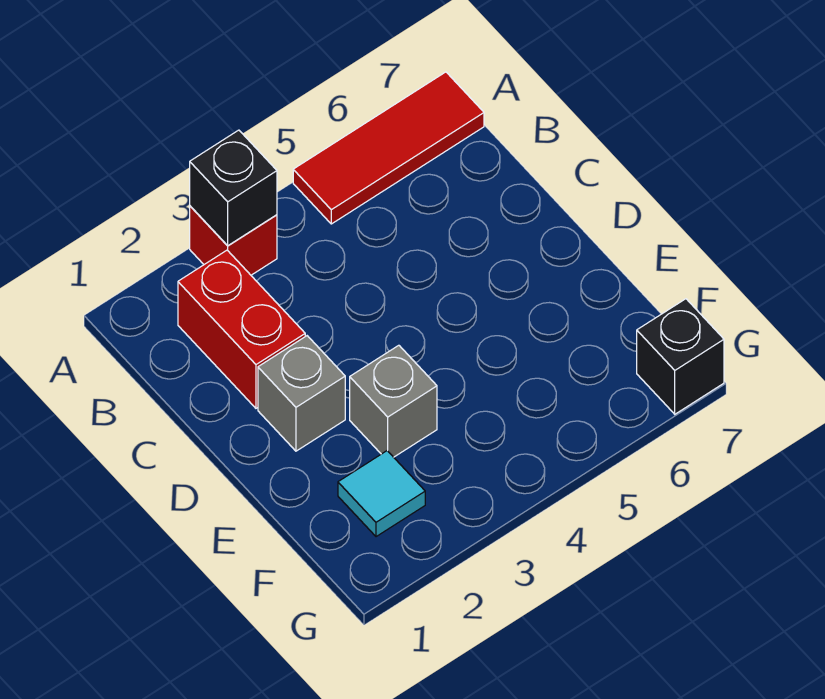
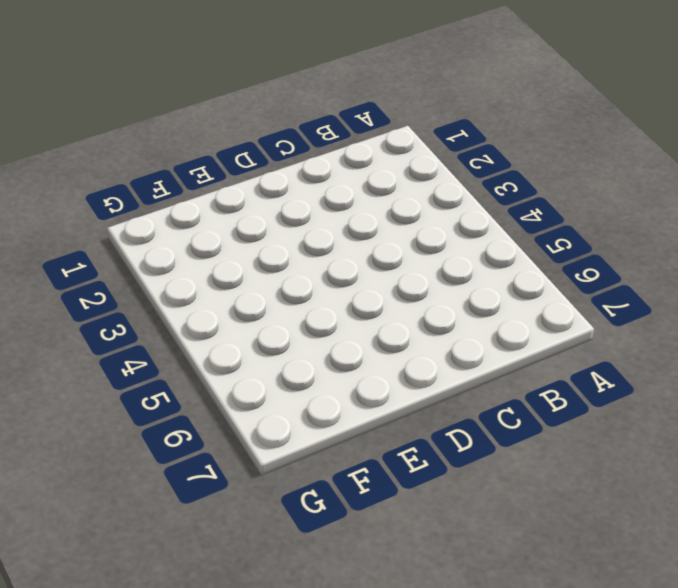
none -> red 1x1 brick [190,206,277,275]
none -> red 1x3 tile [293,72,484,224]

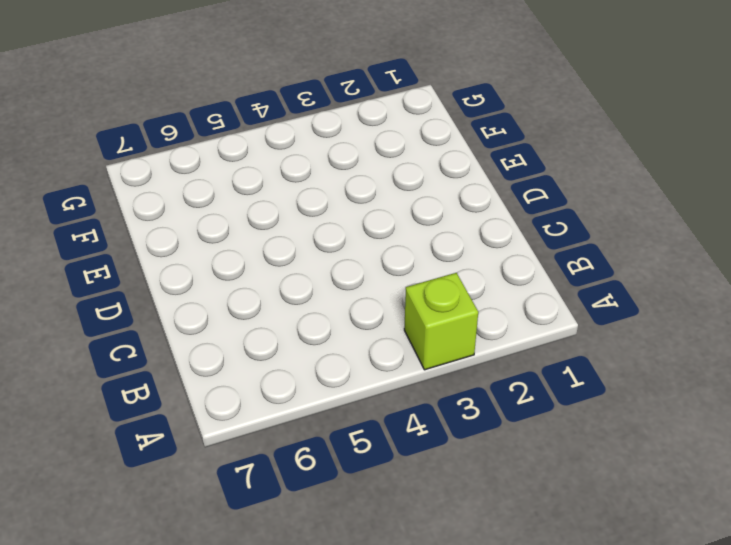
lime 1x1 brick [404,273,478,370] -> red 1x1 brick [190,206,277,275]
none -> red 1x3 tile [293,72,484,224]
none -> red 1x2 brick [178,250,305,408]

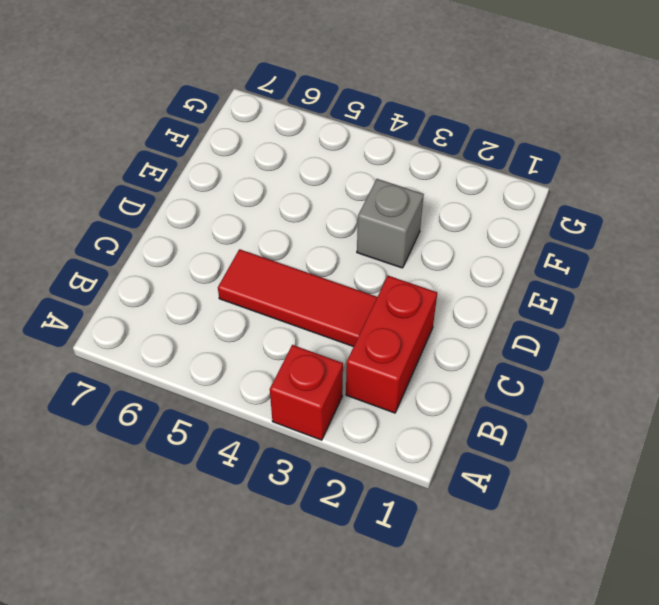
red 1x3 tile [218,249,377,347] -> red 1x3 tile moved to [293,72,484,224]
none -> grey 1x1 brick [258,336,345,451]
none -> cyan 1x1 tile [338,451,425,537]

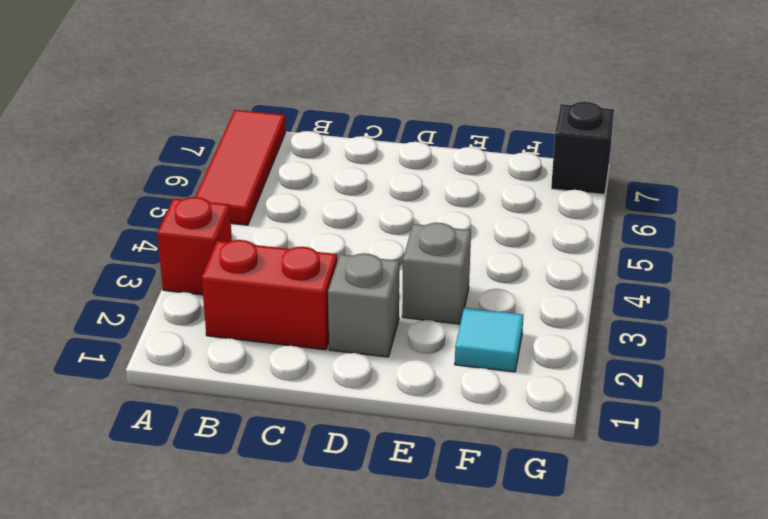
none -> black 1x1 brick [190,130,277,246]

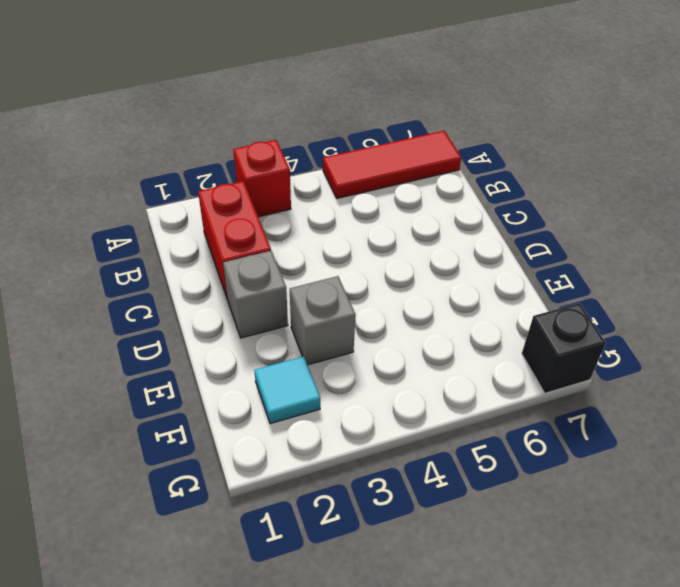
none -> black 1x1 brick [190,130,277,246]

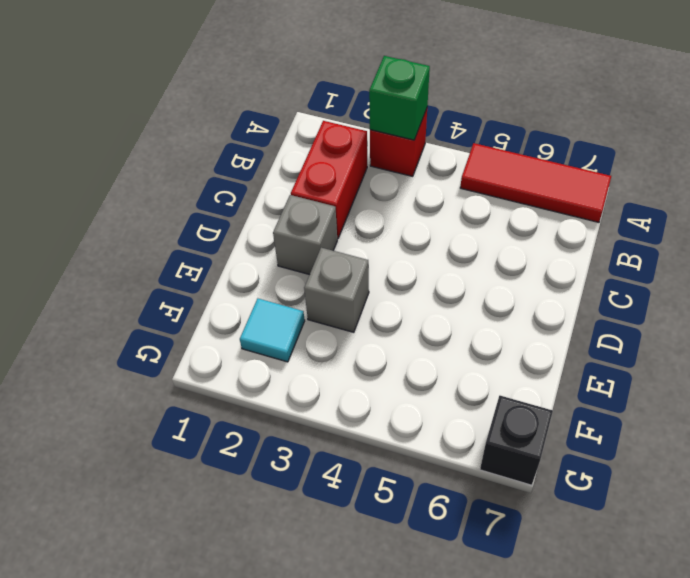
green 1x1 brick [369,56,430,140] -> black 1x1 brick [190,130,277,246]

